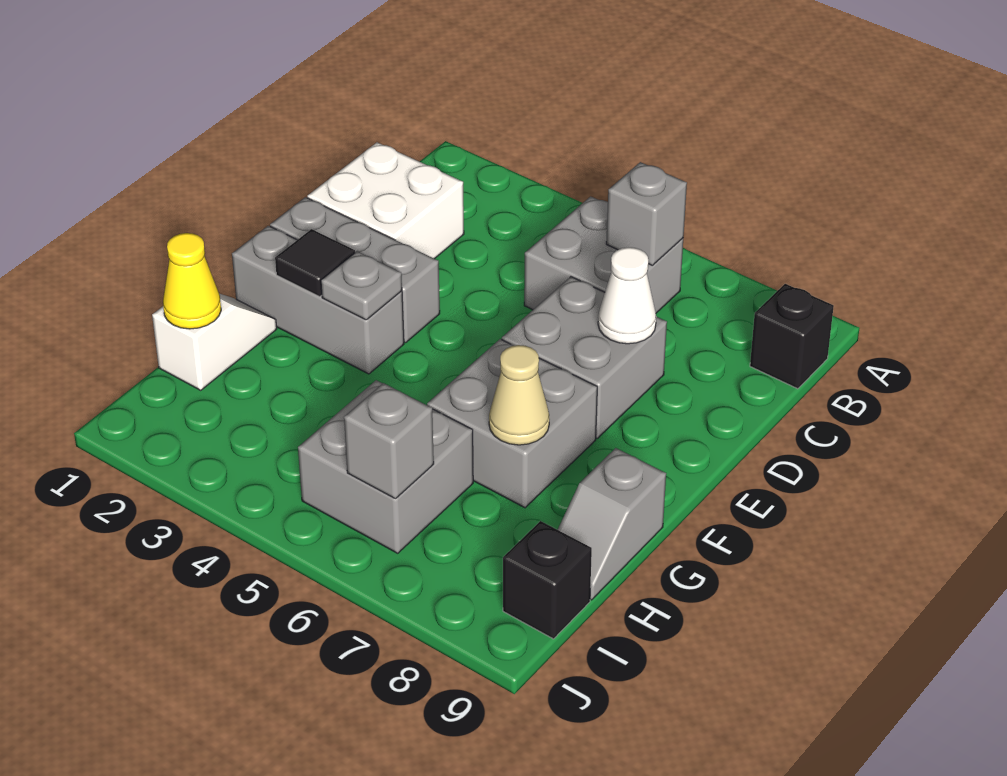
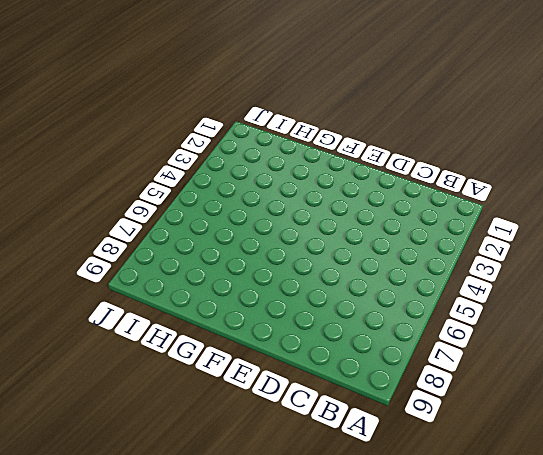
none -> grey 2x2 brick [524,196,683,313]
none -> black 1x1 brick [750,284,834,389]
none -> white 2x2 brick [307,142,464,259]

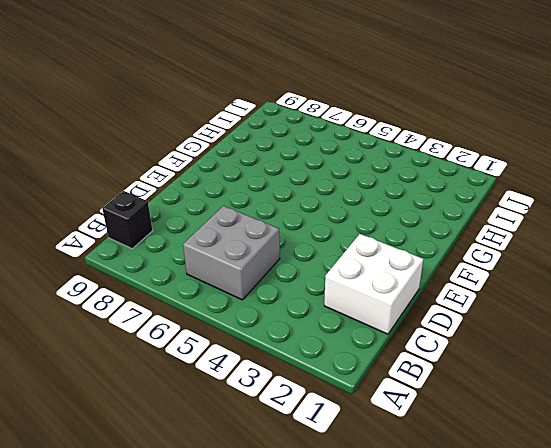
none -> grey 2x2 brick [502,277,667,438]
none -> grey 1x3 brick [270,197,440,343]
none -> grey 1x3 brick [232,226,404,374]

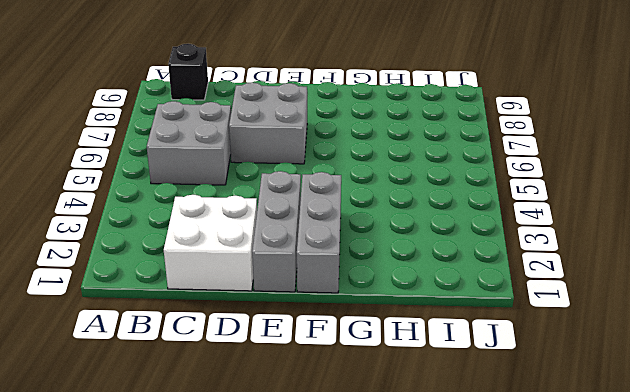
none -> grey 2x2 brick [427,339,597,508]
none -> white 1x2 slope [152,294,277,390]
none -> grey 1x2 slope [558,448,666,600]

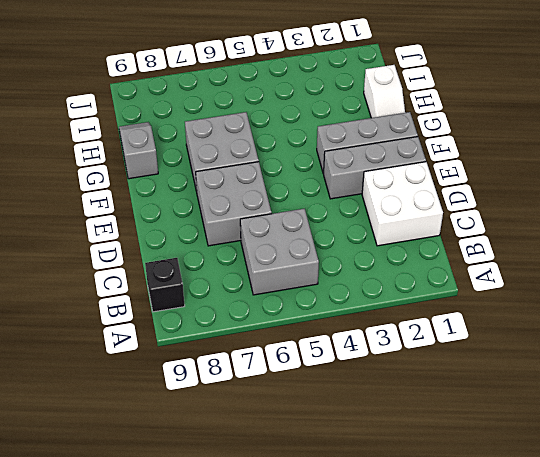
none -> grey 2x2 brick [298,380,473,553]
none -> black 1x1 brick [503,521,592,639]
none -> grey 1x1 brick [606,162,687,266]

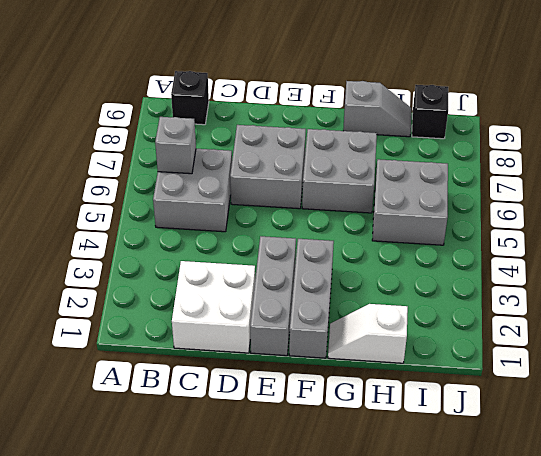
none -> white 1x1 cone [598,247,656,344]
none -> black 1x1 tile [275,229,355,297]
none -> grey 1x1 plate [321,251,402,320]

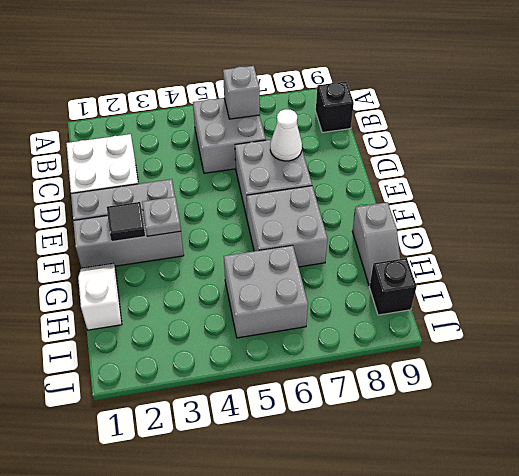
none -> tan 1x1 cone [489,345,549,445]
none -> yellow 1x1 cone [163,233,221,329]
none -> grey 1x1 brick [344,383,434,499]

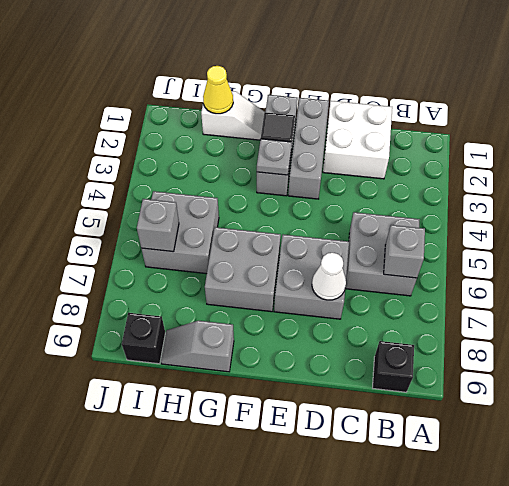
none -> tan 1x1 cone [489,345,549,445]

